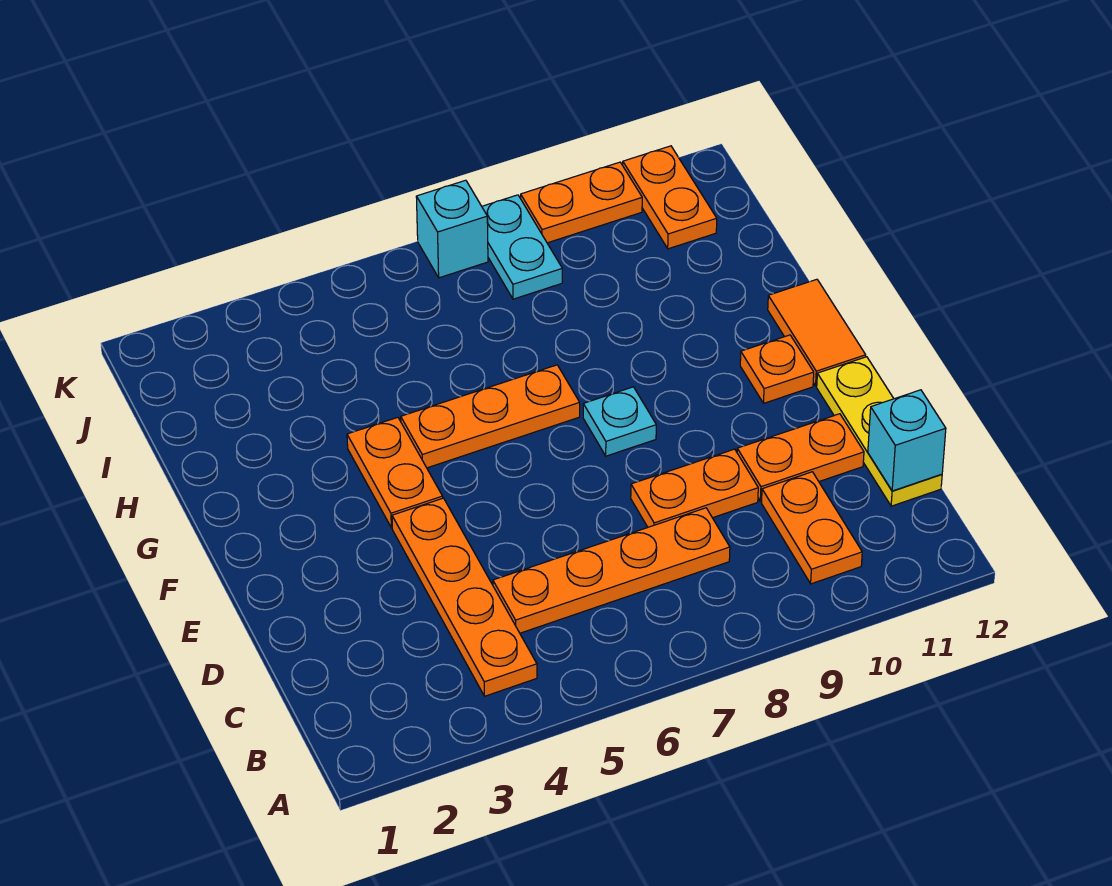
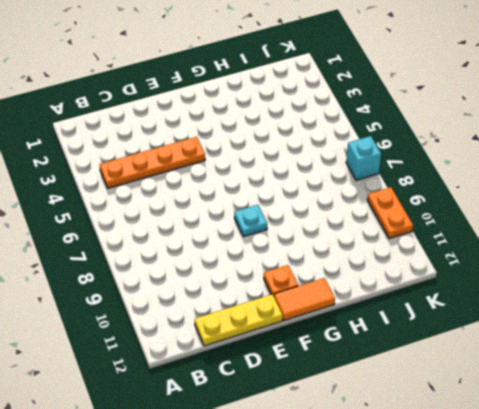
none -> orange 1x2 plate [762,472,862,584]
none -> orange 1x4 plate [493,508,730,633]
none -> orange 1x2 plate [631,449,758,527]

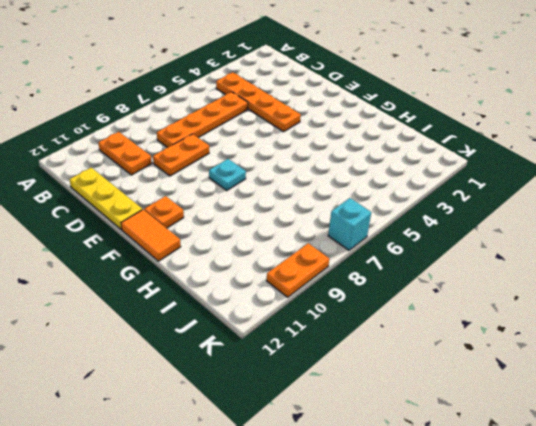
none -> orange 1x2 plate [737,414,864,501]
none -> orange 1x2 plate [347,417,443,528]
none -> orange 1x3 plate [401,365,580,468]

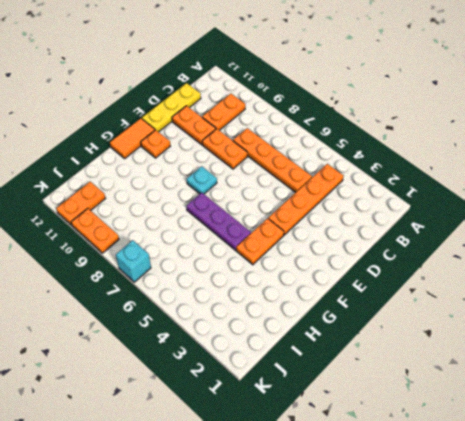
purple 1x3 plate [186,193,251,250] -> orange 1x3 plate [401,365,580,468]
none -> cyan 1x2 plate [482,195,562,299]
none -> cyan 1x1 brick [868,390,946,491]

